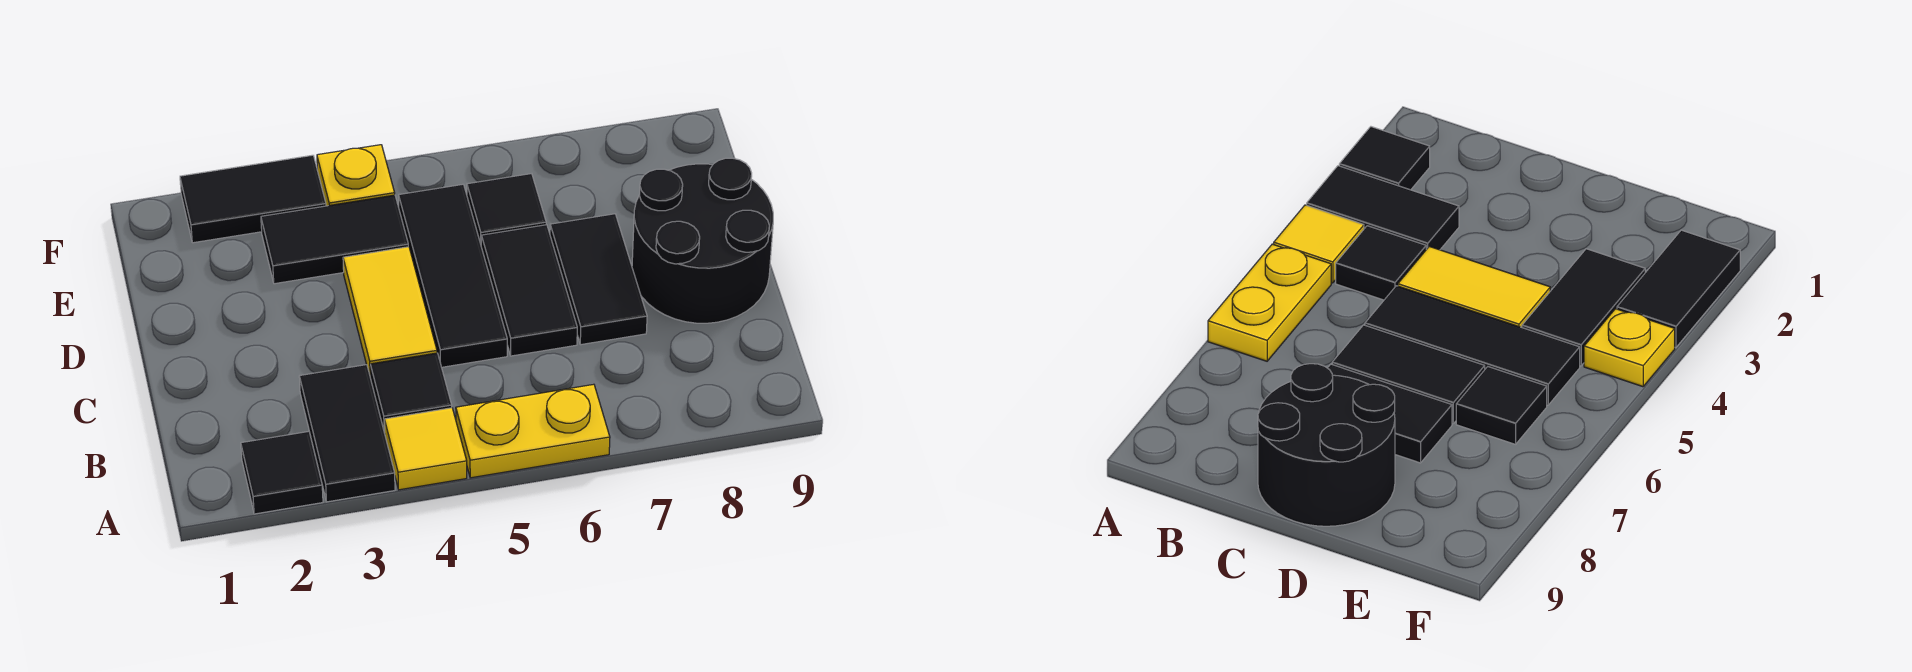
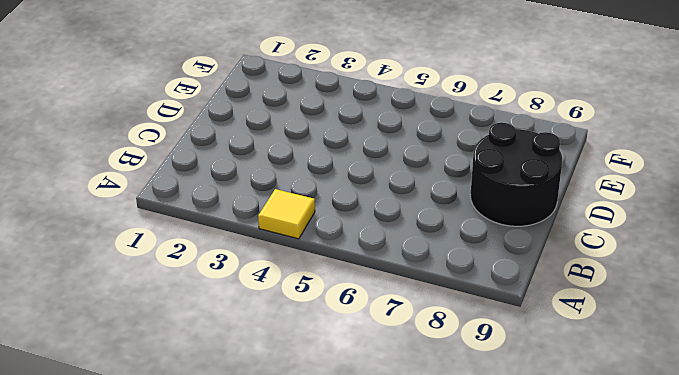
none -> black 1x1 tile [241,431,323,514]
none -> black 1x2 tile [299,365,395,502]
none -> yellow 1x2 plate [456,384,610,478]

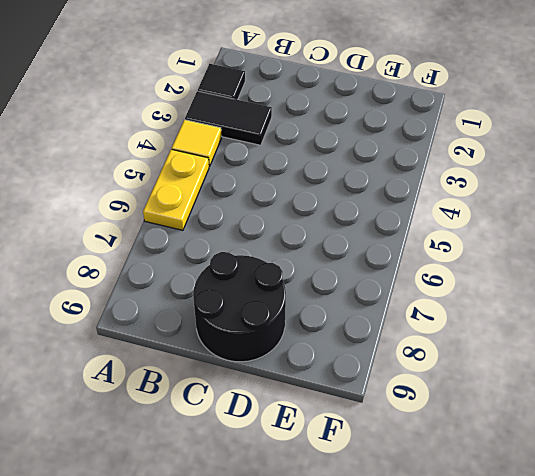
none -> black 1x1 tile [370,353,452,433]
none -> yellow 1x2 tile [343,247,437,378]
none -> black 1x3 tile [399,184,507,367]

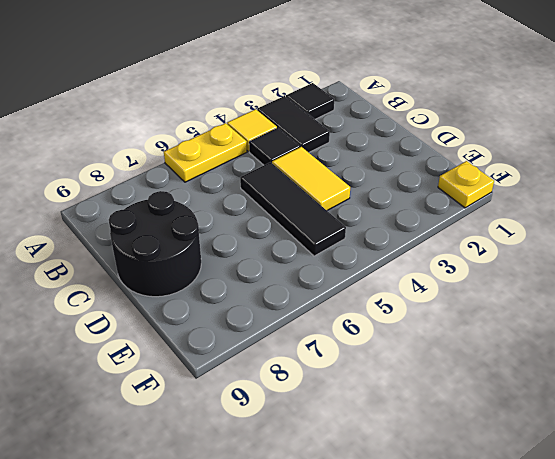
yellow 1x1 plate [438,161,494,208] -> yellow 1x1 plate moved to [317,145,395,206]
none -> black 1x2 tile [481,225,577,356]
none -> black 1x2 tile [550,214,647,345]
none -> black 1x2 tile [261,195,408,284]

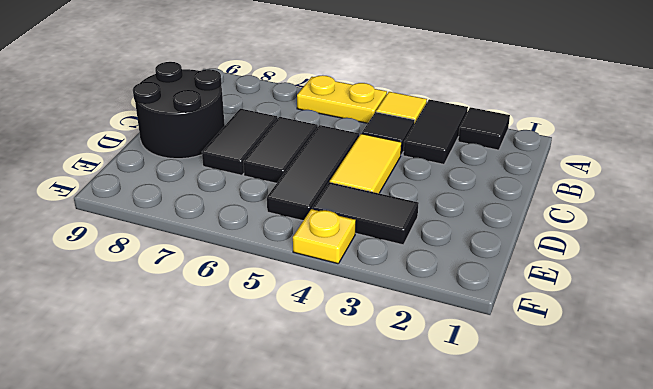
none -> black 1x1 tile [467,174,546,244]
none -> black 1x2 tile [180,155,326,243]

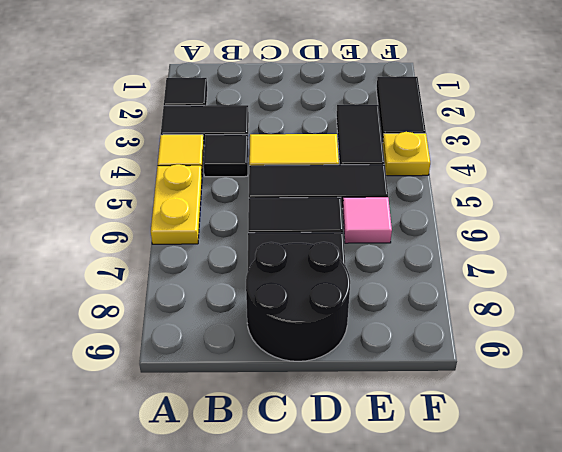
pink 1x1 tile [343,197,392,243] -> black 1x1 tile [467,174,546,244]

